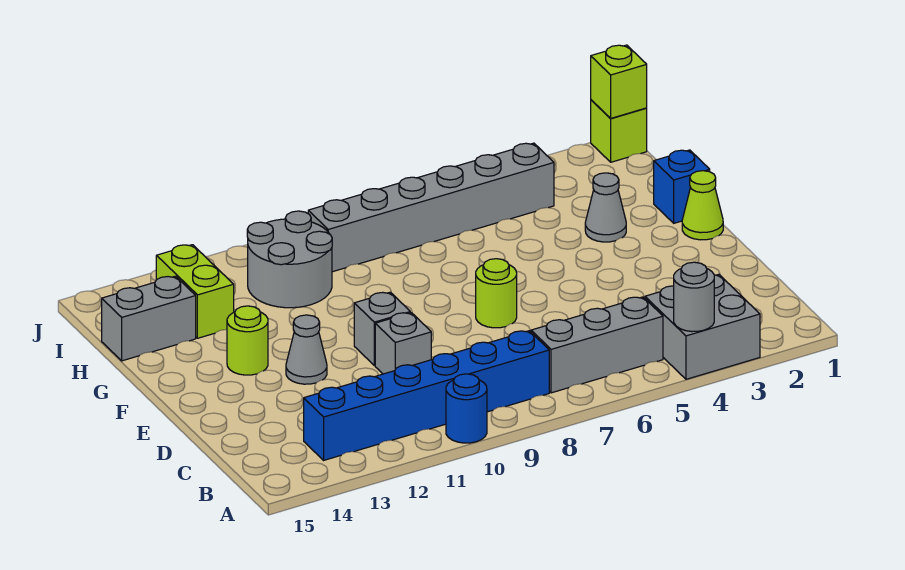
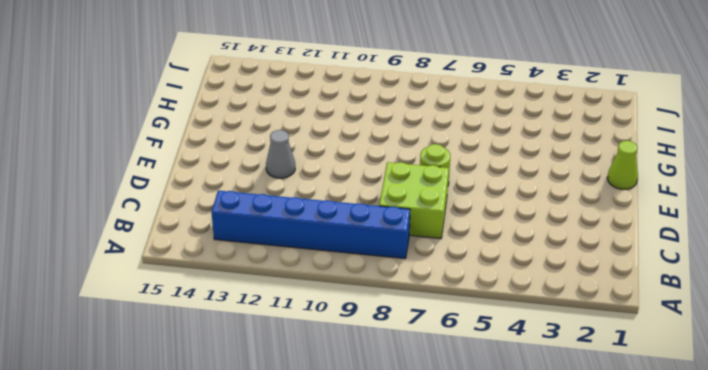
lime 2x2 brick [379,162,449,239] -> none
none -> grey 2x2 brick [645,274,760,379]
none -> blue 1x1 round brick [446,374,487,443]
none -> grey 1x3 brick [531,297,663,393]

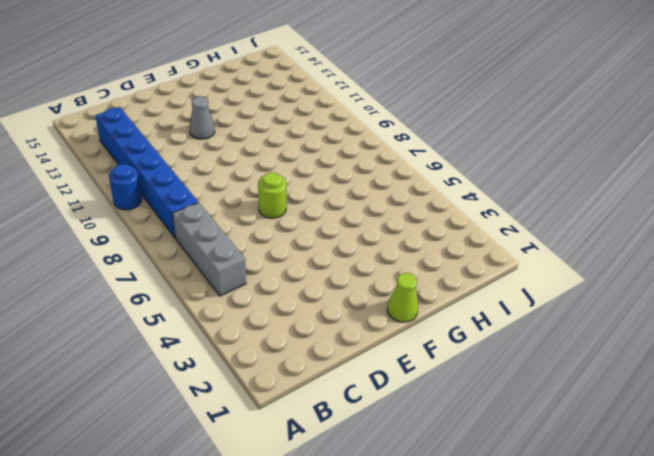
none -> grey 2x2 brick [645,274,760,379]
none -> grey 1x1 brick [375,313,431,374]
none -> grey 1x1 brick [354,292,410,366]

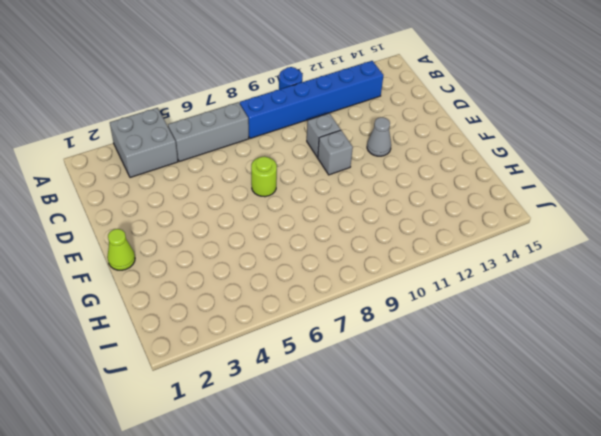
none -> lime 1x1 round brick [227,306,268,375]
none -> blue 1x1 brick [654,150,710,223]
none -> grey 1x1 cone [585,173,626,242]

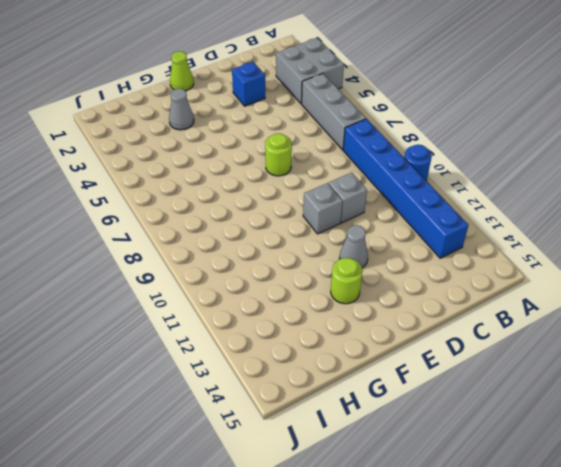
blue 1x1 brick [232,62,265,106] -> blue 1x1 brick moved to [654,150,710,223]
none -> grey 2x2 round brick [247,211,332,308]
none -> lime 1x2 brick [156,245,234,338]
none -> grey 1x2 brick [102,276,196,361]

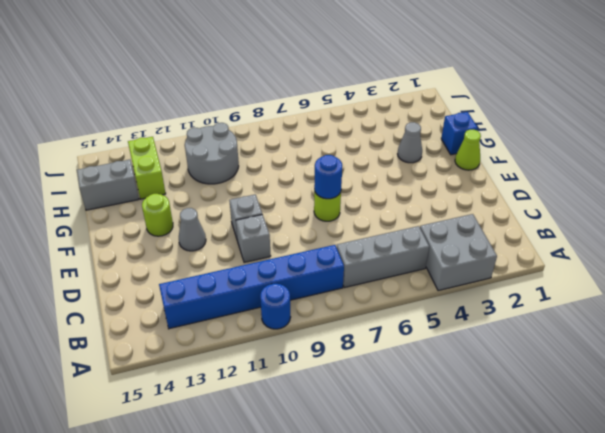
blue 1x1 round brick [314,155,342,199] -> none
none -> grey 1x6 brick [308,143,554,272]
none -> lime 1x1 brick [591,100,647,162]
none -> grey 1x1 round brick [674,262,714,332]

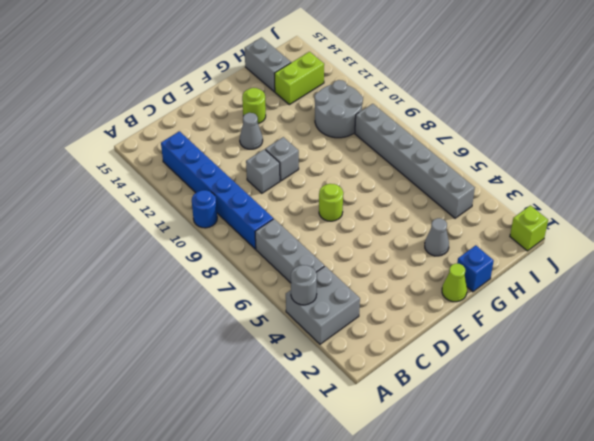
none -> lime 1x1 brick [591,45,647,118]

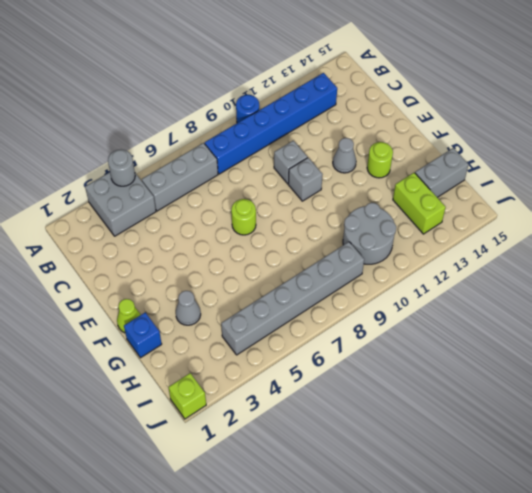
none -> lime 1x1 brick [591,45,647,118]

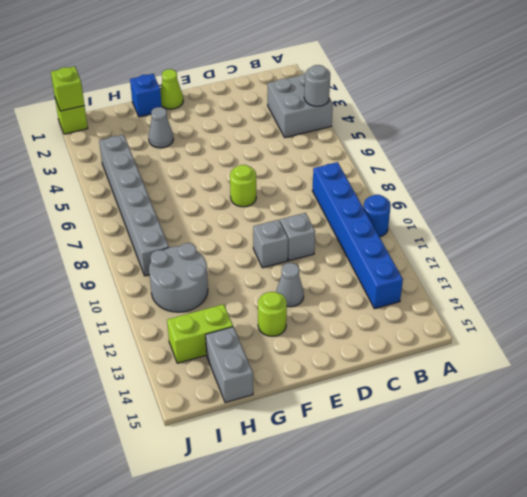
none -> grey 1x3 brick [531,297,663,393]

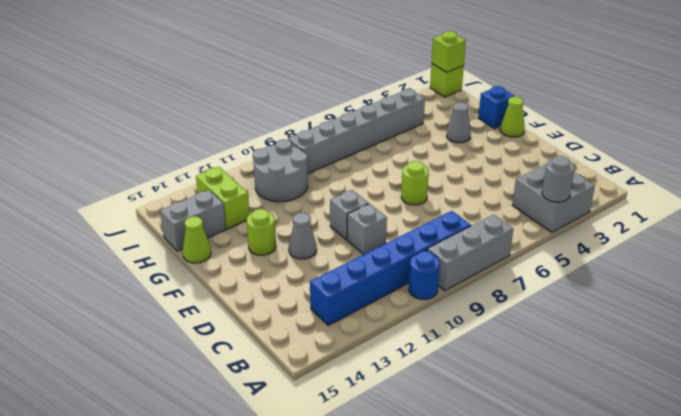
grey 1x3 brick [428,215,513,291] -> grey 1x3 brick moved to [531,297,663,393]
lime 1x1 cone [183,216,211,263] -> none

